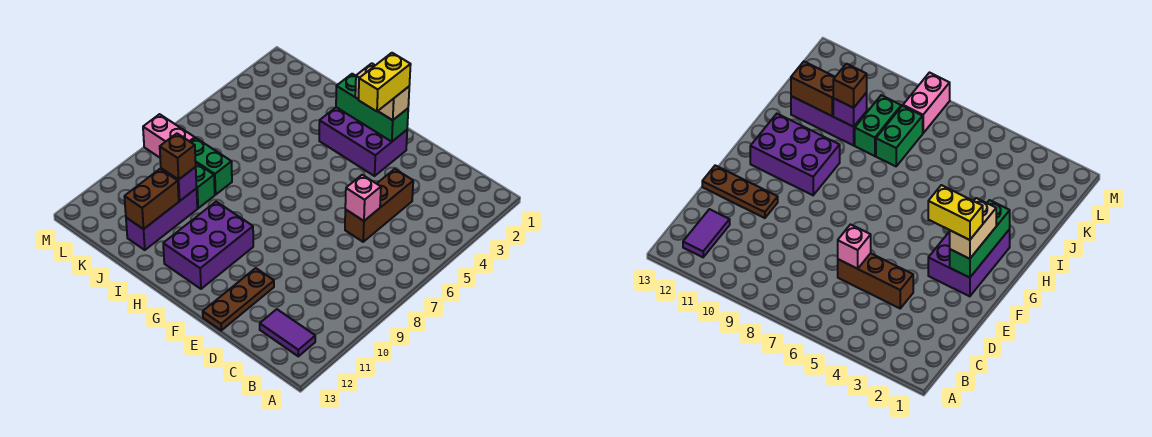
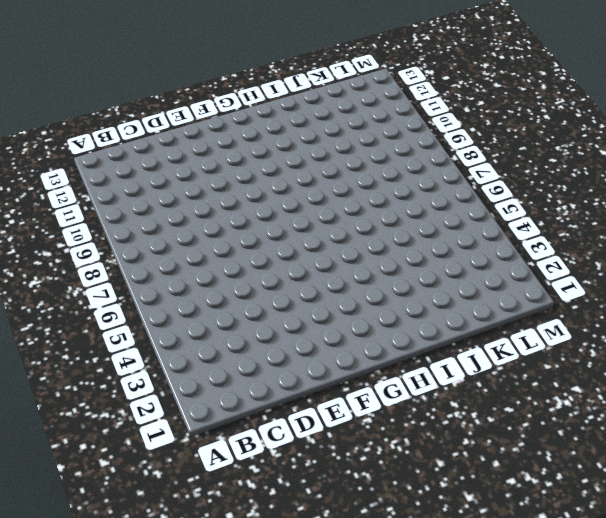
none -> purple 1x2 tile [260,309,315,356]
none -> brown 1x3 brick [345,169,413,242]
none -> brown 1x3 plate [203,268,274,330]

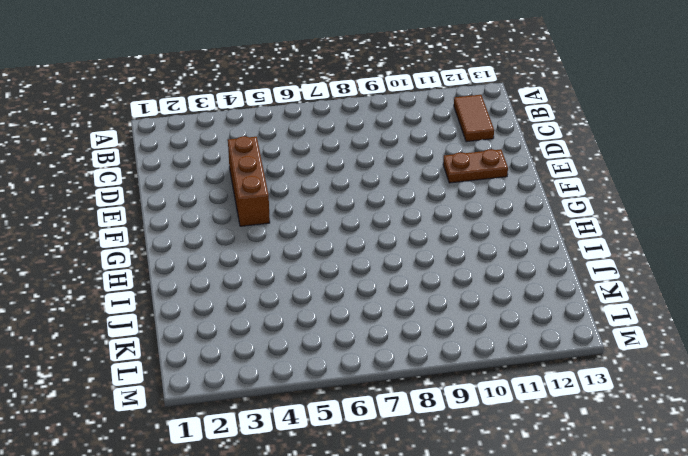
brown 1x2 tile [454,95,494,142] -> purple 1x2 tile [260,309,315,356]
brown 1x3 brick [228,136,270,226] -> brown 1x3 brick turned to [345,169,413,242]
brown 1x2 plate [443,149,508,183] -> brown 1x3 plate [203,268,274,330]
none -> purple 2x3 brick [319,107,407,176]
none -> purple 2x3 brick [163,202,253,289]
none -> green 1x2 brick [191,138,232,195]

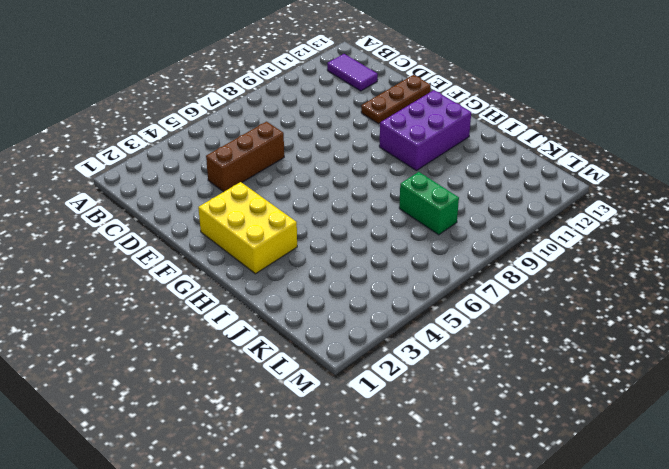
yellow 2x3 brick [198,182,297,274] -> purple 2x3 brick [319,107,407,176]
none -> green 1x2 brick [196,163,215,208]
none -> purple 1x3 brick [126,189,197,250]
none -> pink 1x2 brick [143,114,195,158]

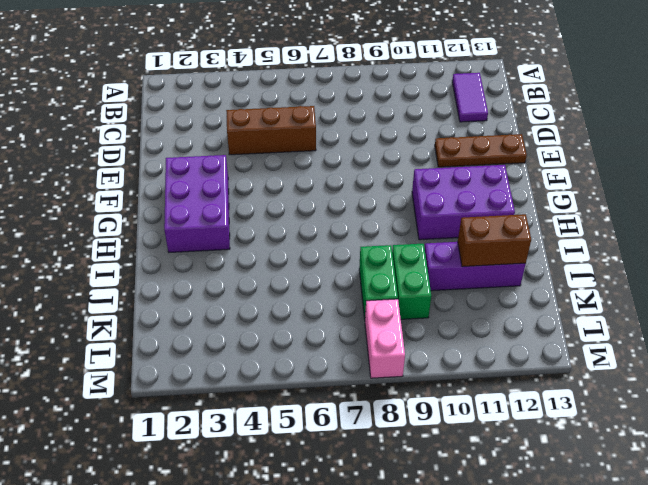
none -> pink 1x1 brick [345,175,381,221]
none -> green 1x3 brick [336,74,408,142]
none -> purple 1x1 brick [161,167,197,201]

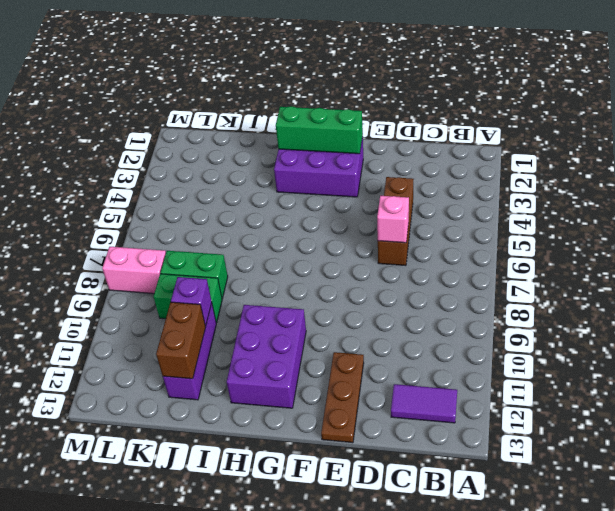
none -> tan 1x2 brick [355,63,409,120]
none -> brown 1x1 brick [160,134,196,180]
none -> yellow 1x2 brick [359,53,411,111]

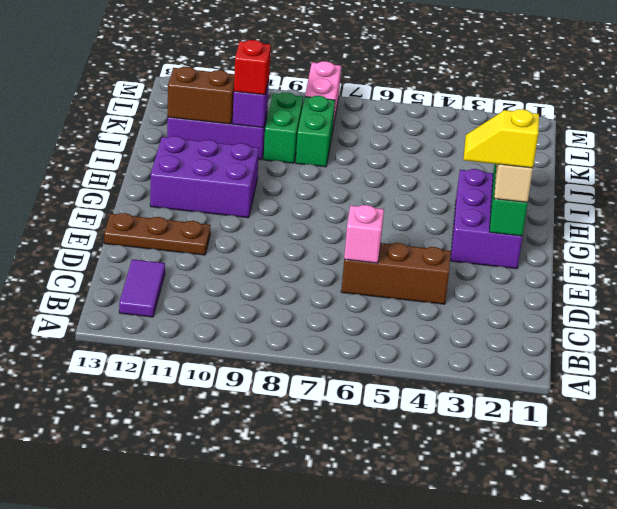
yellow 1x2 slope [463,109,539,168] -> yellow 1x2 brick [359,53,411,111]
red 1x1 brick [234,40,271,95] -> brown 1x1 brick [160,134,196,180]

